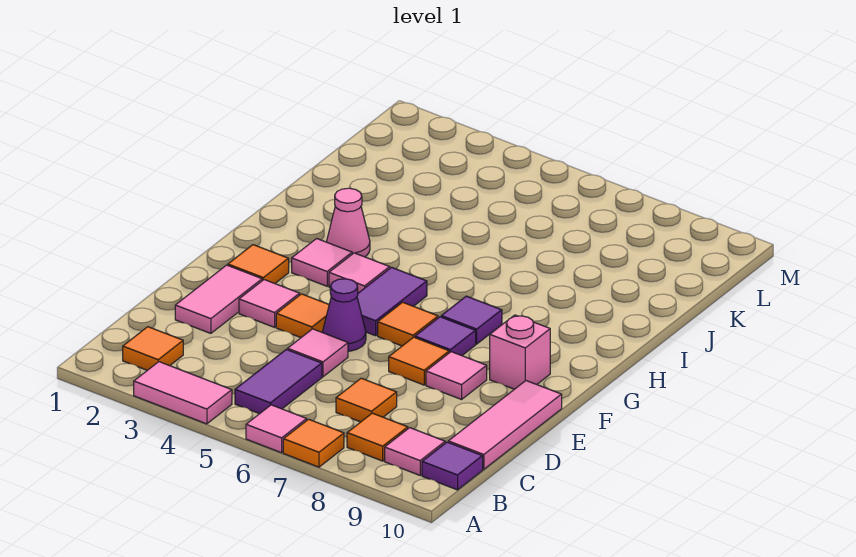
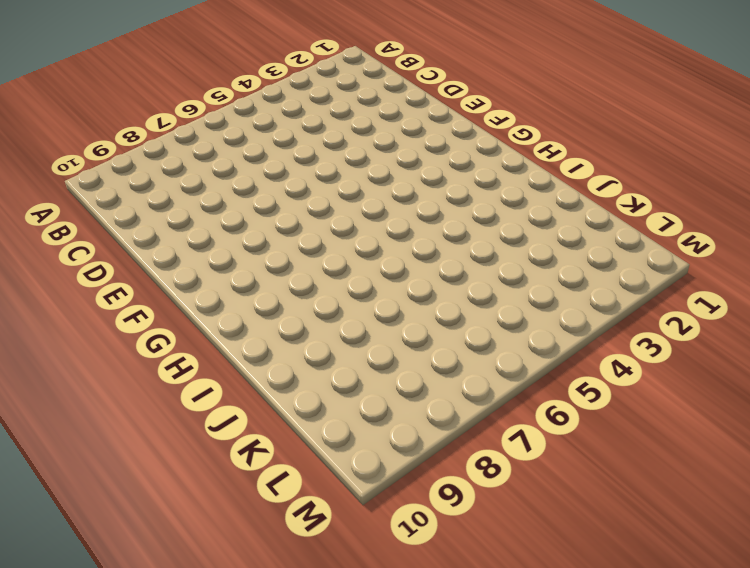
none -> pink 1x2 tile [134,362,232,424]
none -> pink 1x1 tile [246,405,307,453]
none -> orange 1x1 tile [283,419,344,467]

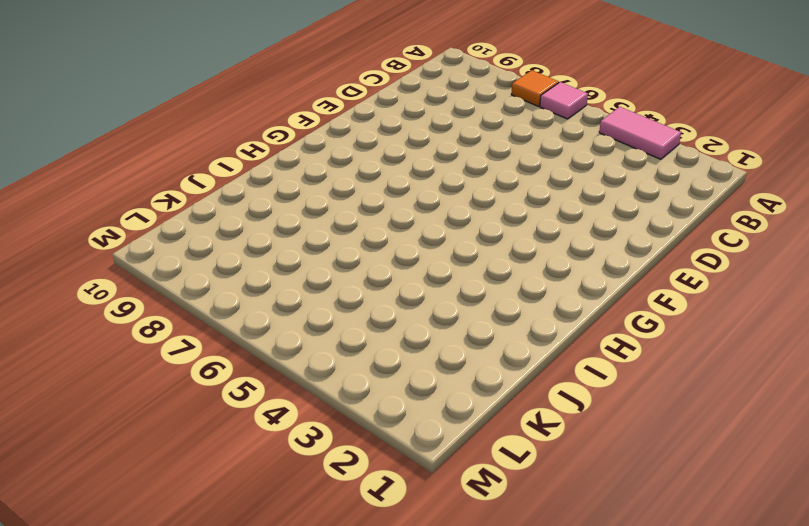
none -> orange 1x1 tile [123,327,183,370]
none -> purple 1x2 tile [235,349,322,414]
none -> orange 1x1 tile [347,413,408,461]

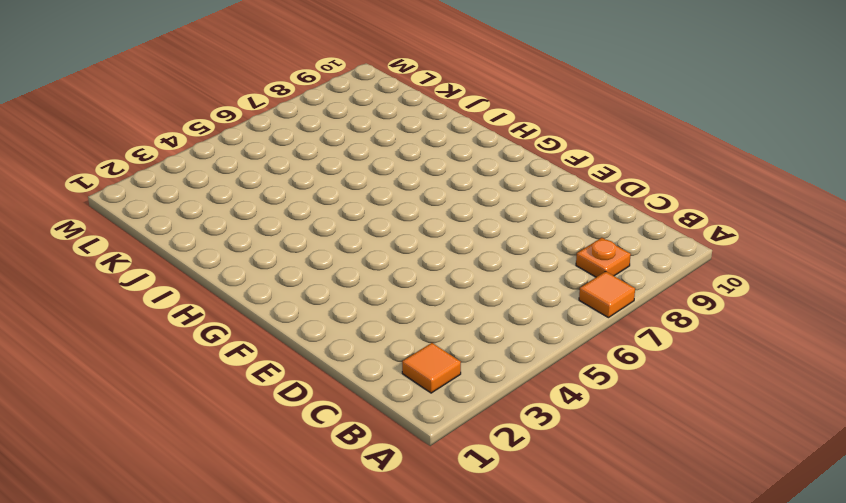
orange 1x1 plate [576,238,631,277] -> orange 1x1 tile [347,413,408,461]
none -> pink 1x2 tile [134,362,232,424]
none -> pink 1x1 tile [246,405,307,453]
none -> purple 1x2 tile [235,349,322,414]

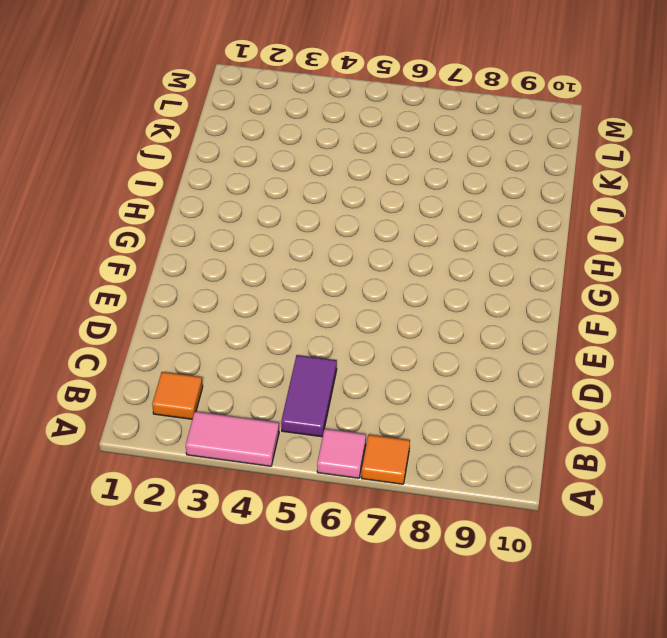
none -> orange 1x1 tile [347,413,408,461]
none -> pink 1x1 tile [385,428,445,475]
none -> purple 1x1 tile [422,442,483,490]

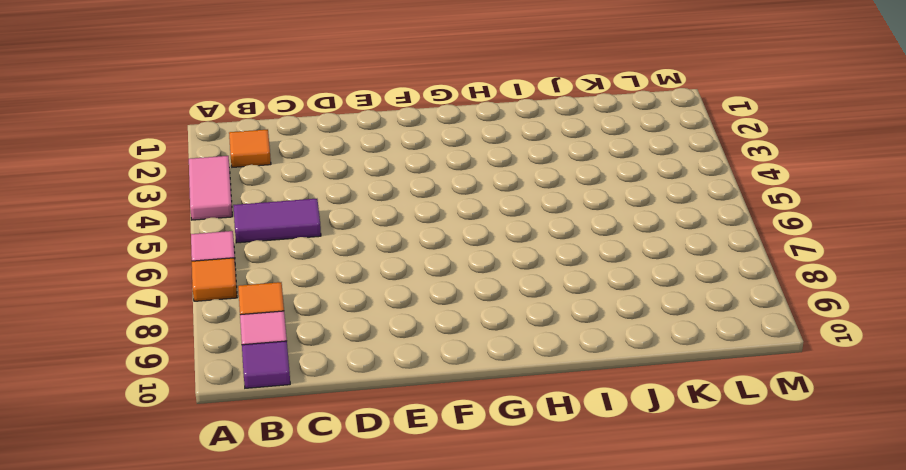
none -> orange 1x1 tile [336,378,397,422]
none -> pink 1x3 tile [448,381,562,469]
none -> pink 1x2 tile [175,265,262,333]

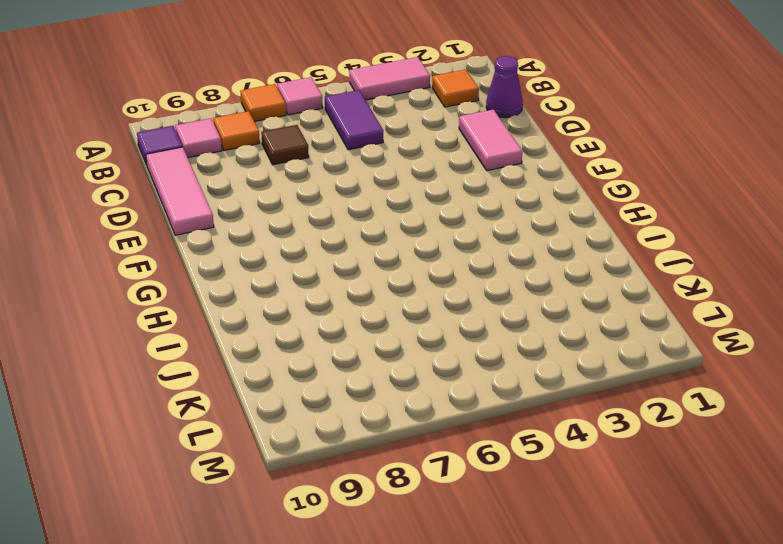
purple 1x1 cone [486,56,523,118] -> purple 1x1 cone moved to [322,279,366,351]
brown 1x1 tile [261,125,309,165] -> orange 1x1 tile [336,378,397,422]
none -> pink 1x1 tile [288,329,348,377]
none -> pink 1x1 tile [239,280,300,327]
none -> orange 1x1 tile [276,294,329,338]

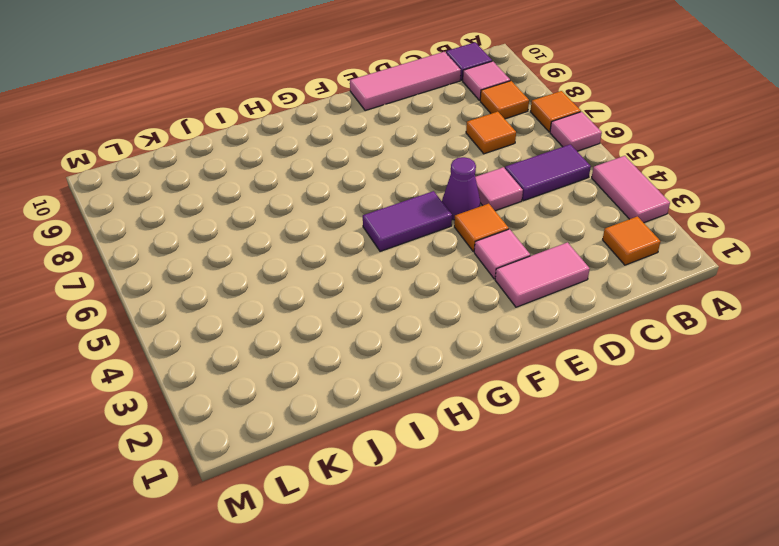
none -> orange 1x1 tile [389,337,449,385]
none -> pink 1x1 tile [426,352,487,399]
none -> orange 1x1 tile [228,245,289,283]

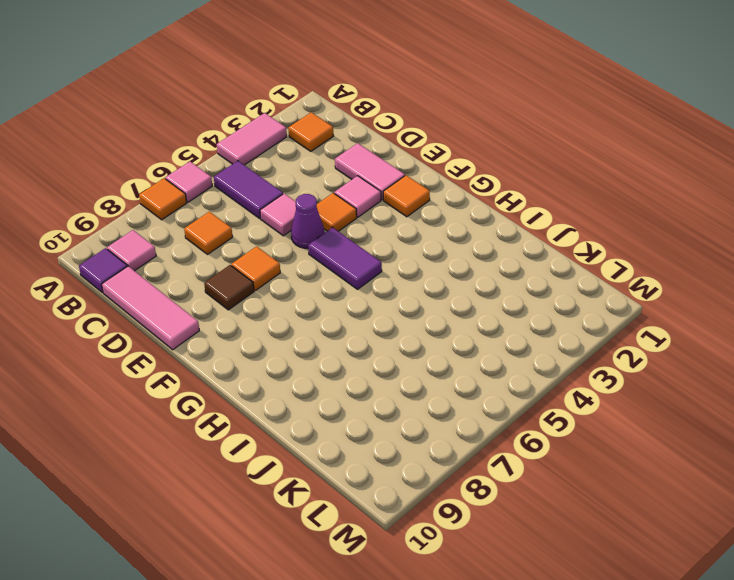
brown 1x1 tile [204,265,254,310] -> pink 1x1 tile [426,352,487,399]
none -> orange 1x1 tile [347,413,408,461]
none -> orange 1x1 tile [378,302,438,346]
none -> purple 1x1 tile [415,317,476,356]

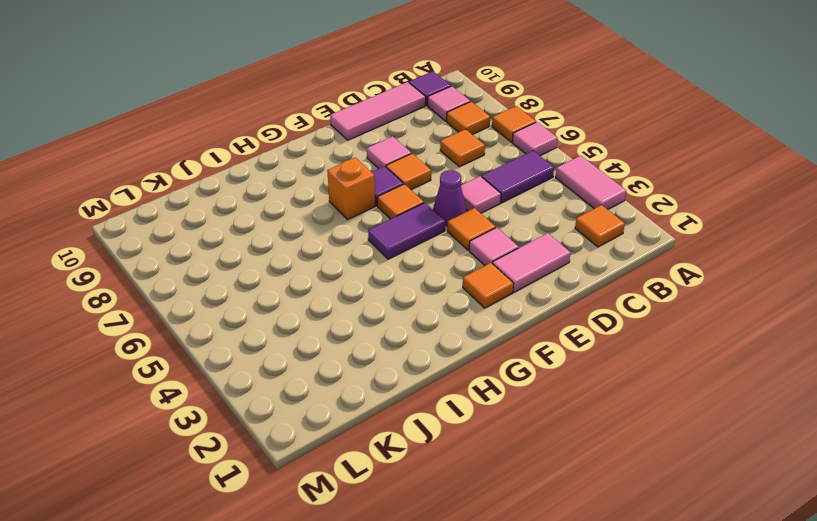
orange 1x1 brick [327,158,375,219] -> purple 1x1 tile [441,296,502,344]
none -> pink 1x1 brick [490,315,550,389]
none -> pink 1x1 tile [292,239,352,286]
none -> pink 1x1 tile [329,253,390,293]

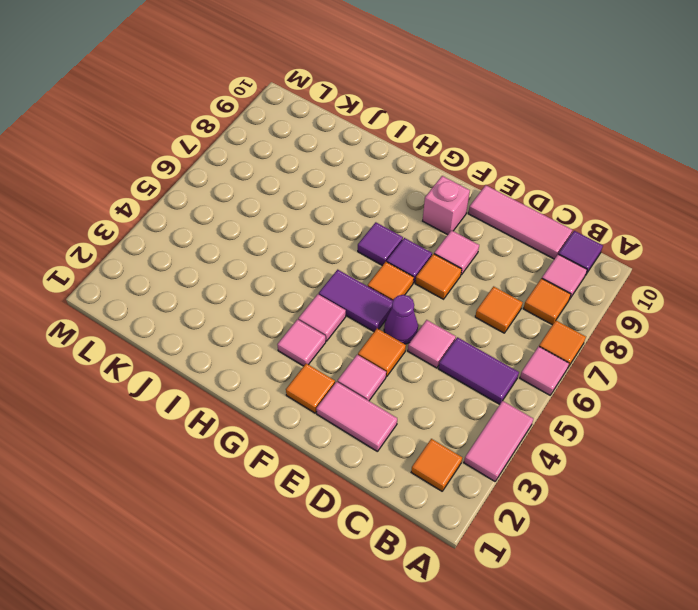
none -> pink 1x1 cone [327,188,370,257]

